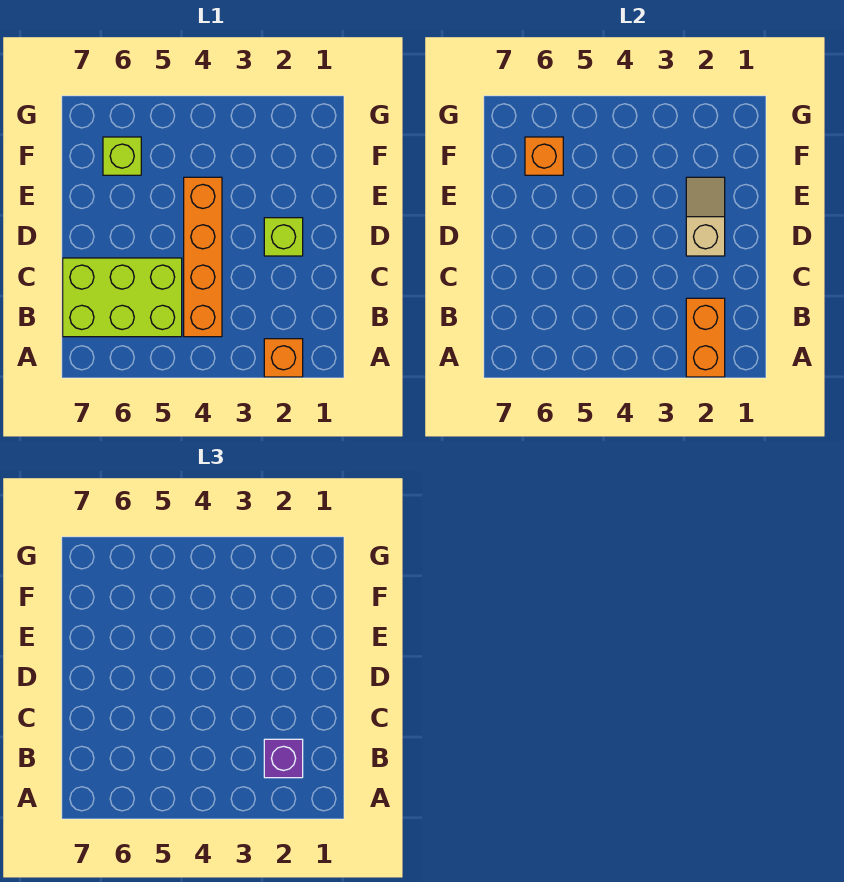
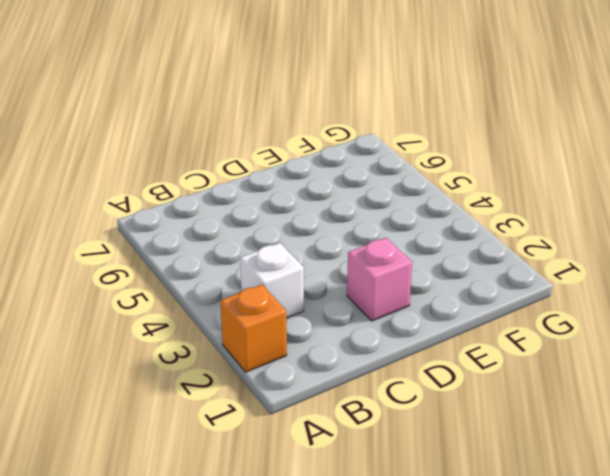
white 1x1 brick [240,243,304,318] -> none
pink 1x1 brick [347,238,412,321] -> lime 1x1 brick [264,218,303,256]
none -> orange 1x4 brick [184,177,222,337]
none -> lime 2x3 brick [63,258,182,337]

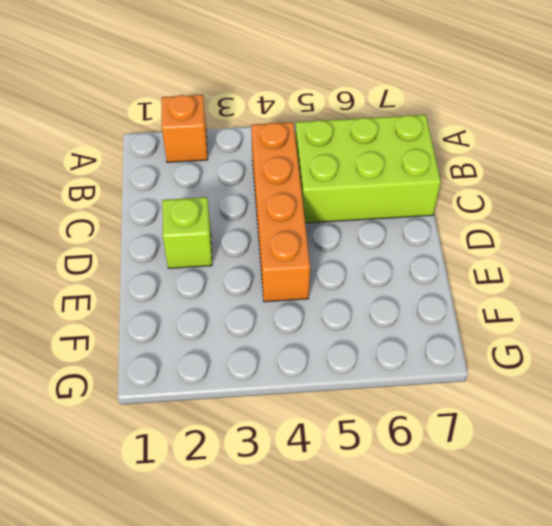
none -> lime 1x1 brick [103,137,141,175]
none -> orange 1x2 brick [686,298,725,377]

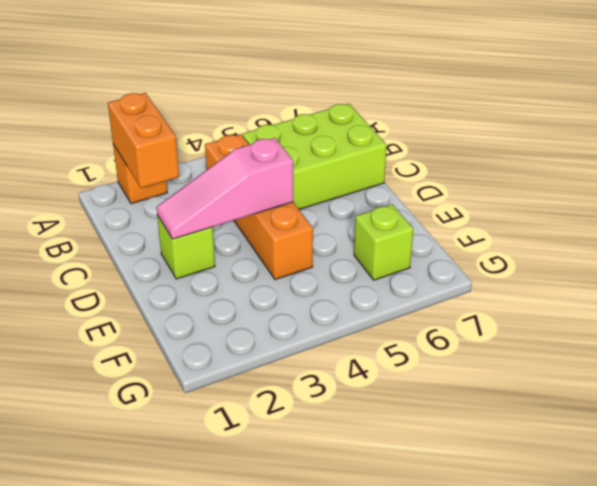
pink 1x3 slope [156,138,293,239] -> tan 1x2 slope [686,177,725,256]
none -> orange 1x1 brick [525,137,563,175]
none -> purple 1x1 brick [264,739,303,778]

